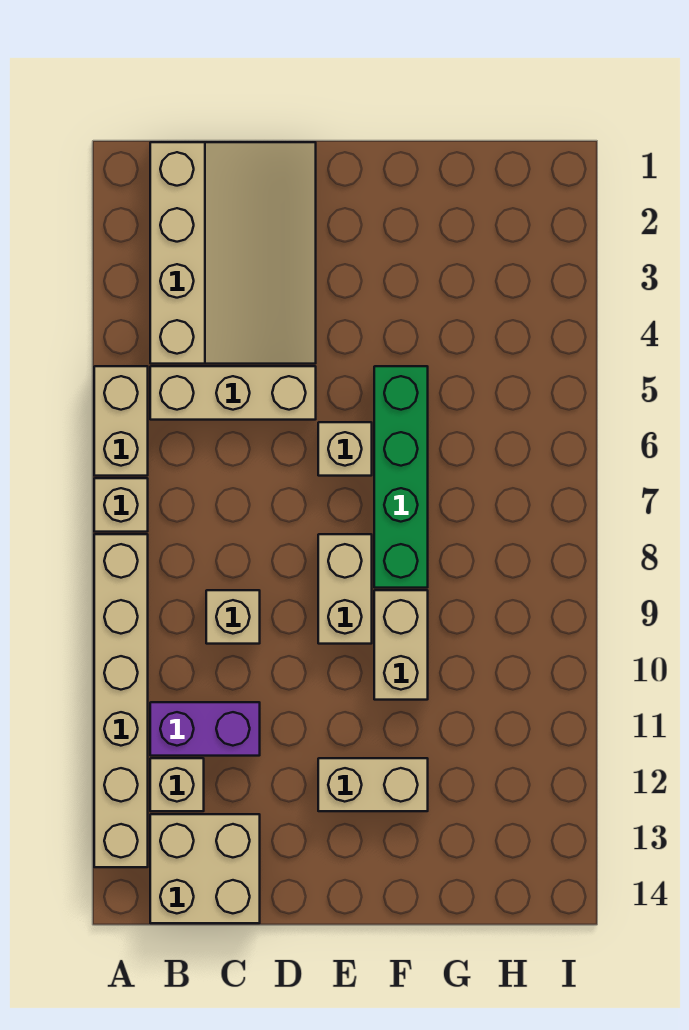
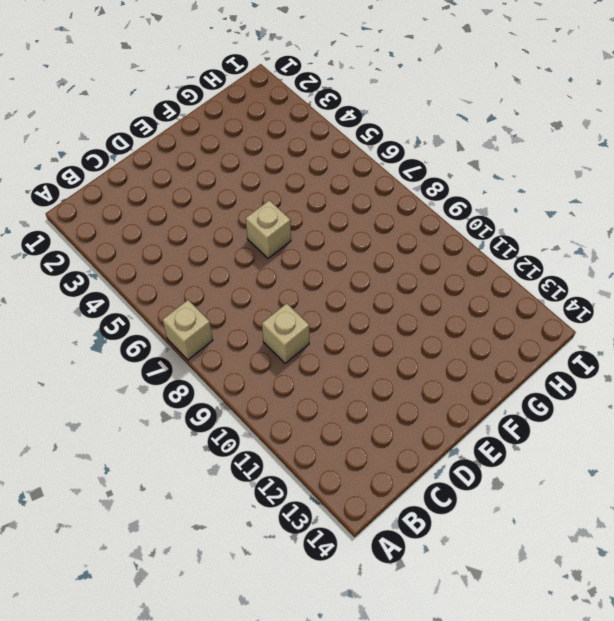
none -> tan 1x2 brick [94,366,148,476]
none -> tan 1x6 brick [94,534,148,867]
none -> tan 3x4 slope [150,142,316,364]

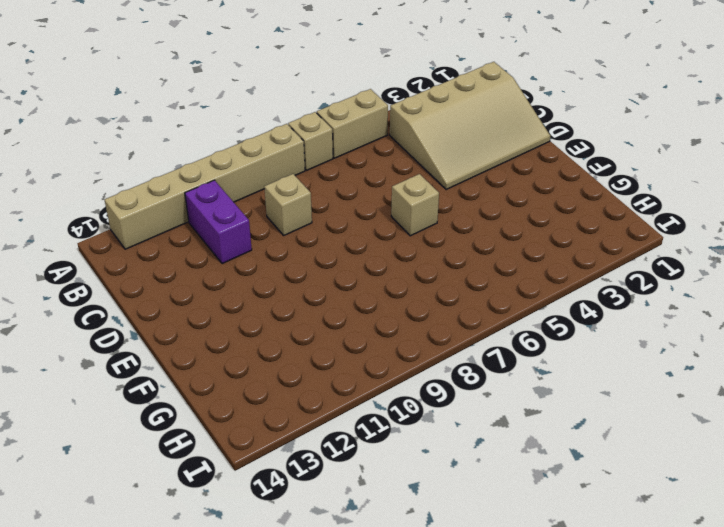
none -> tan 1x3 brick [150,366,316,420]
none -> tan 1x1 brick [150,758,204,811]
none -> tan 2x2 brick [150,814,260,923]

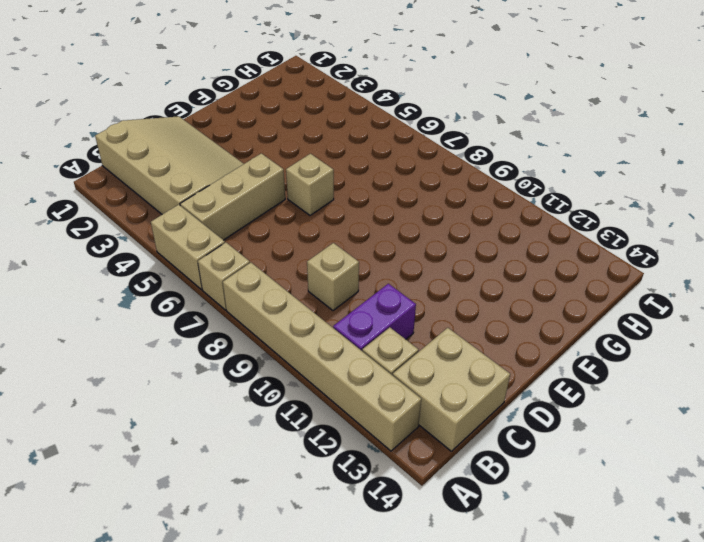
none -> tan 1x2 brick [318,534,372,644]
none -> tan 1x2 brick [318,758,428,811]
none -> green 1x4 brick [374,366,428,588]

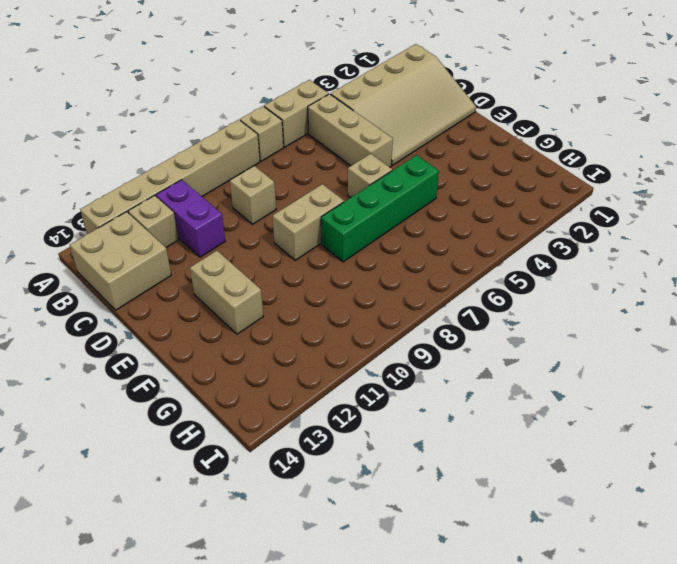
none -> tan 1x2 brick [374,590,428,700]

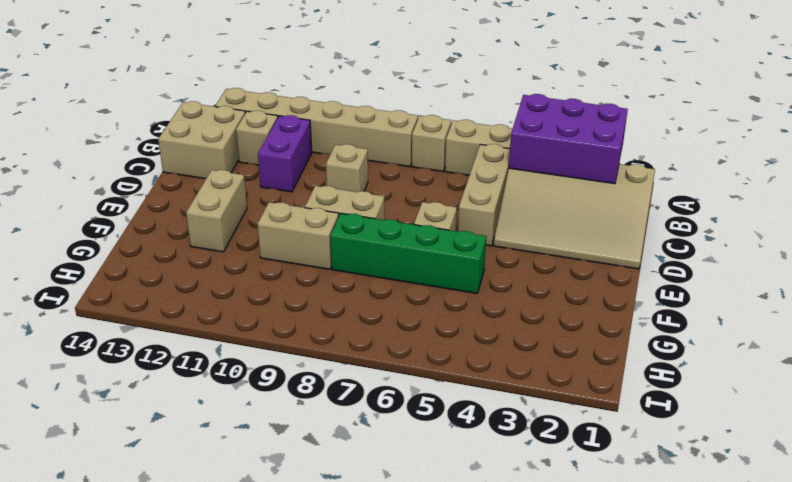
purple 2x3 brick [509,94,628,184] -> none

